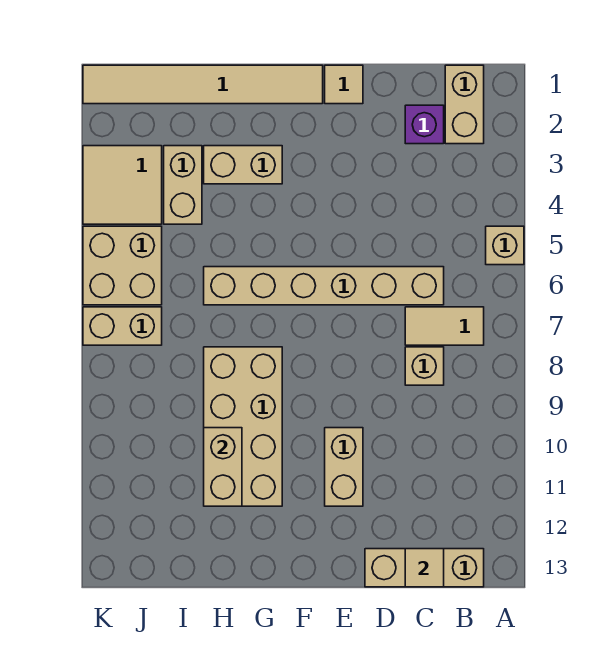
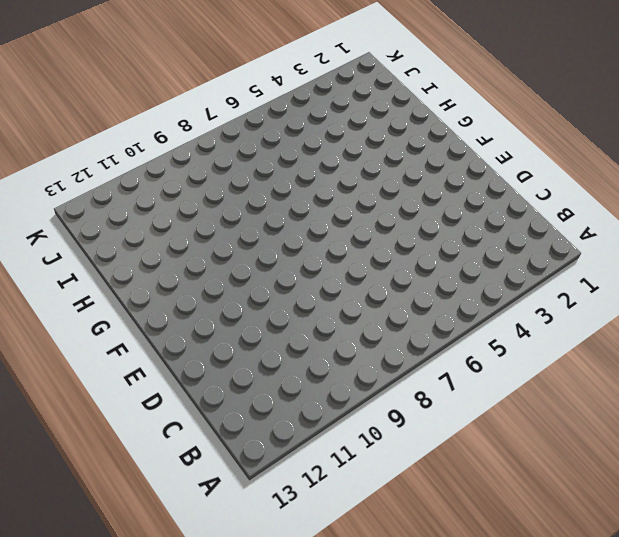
none -> tan 1x1 brick [486,226,524,265]
none -> tan 1x2 brick [445,65,484,144]
none -> tan 1x2 tile [405,307,484,345]

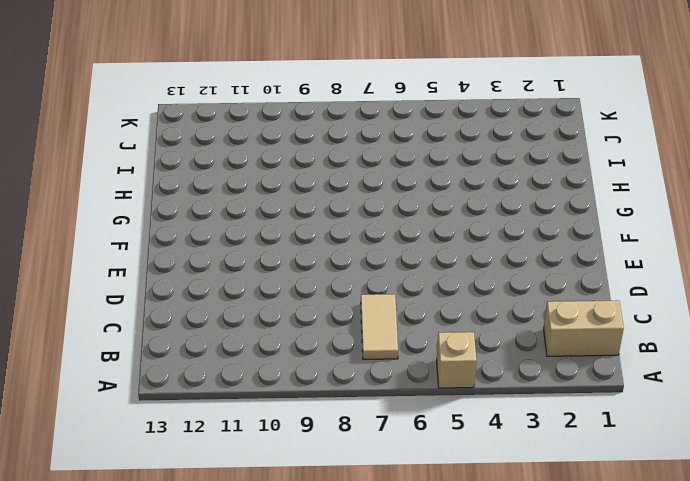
none -> tan 1x3 brick [365,549,484,587]
none -> purple 1x1 brick [405,105,444,144]
none -> tan 1x6 brick [204,267,444,305]

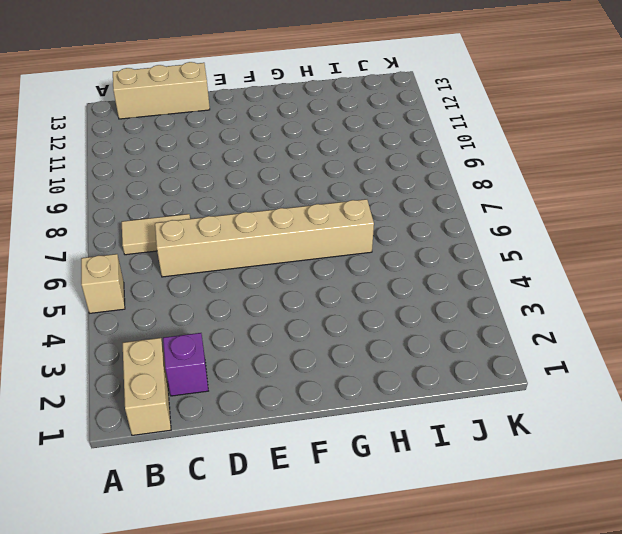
none -> tan 1x1 brick [405,347,444,385]
none -> tan 1x1 tile [325,65,363,104]
none -> tan 1x2 brick [325,428,363,506]

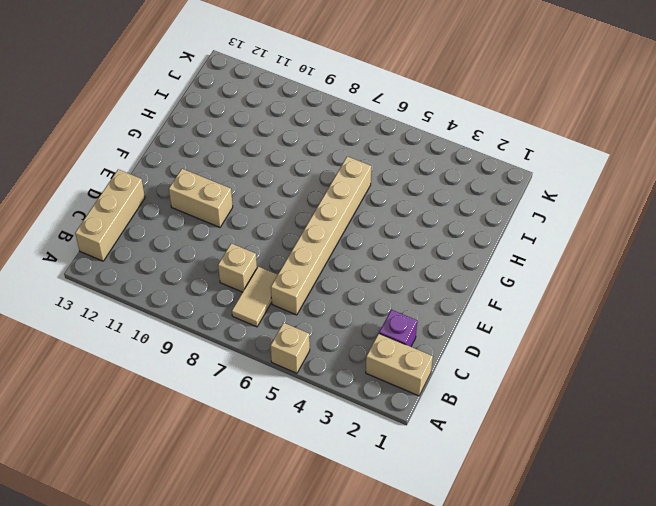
none -> tan 1x1 tile [325,65,363,104]
none -> tan 1x6 tile [83,65,323,104]
none -> tan 1x2 brick [204,146,282,184]

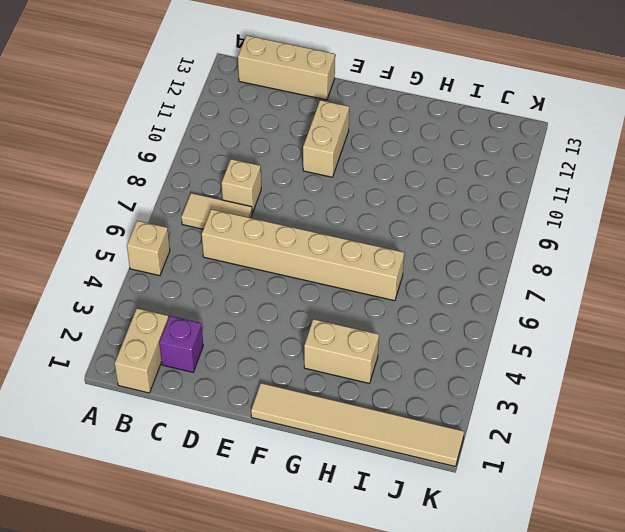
none -> tan 1x1 tile [325,65,363,104]
none -> tan 2x4 brick [204,347,282,506]
none -> tan 1x2 brick [164,146,202,224]

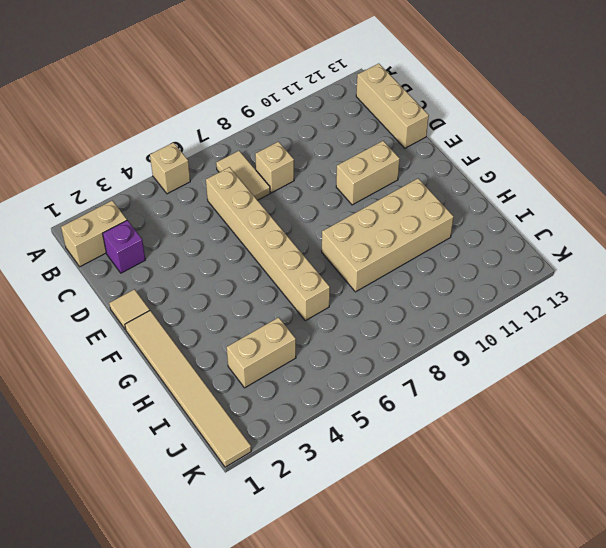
none -> tan 1x2 brick [204,146,282,184]
none -> tan 2x2 tile [83,146,162,224]
none -> tan 2x2 brick [83,226,162,305]

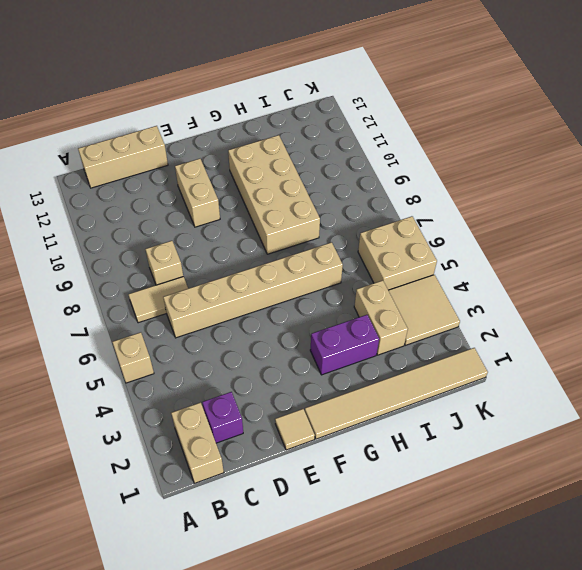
purple 1x2 brick [310,315,379,375] -> tan 1x2 brick [204,146,282,184]
none -> tan 1x2 brick [83,307,162,345]
none -> tan 1x1 tile [405,549,444,587]
none -> tan 1x2 brick [204,428,242,506]

